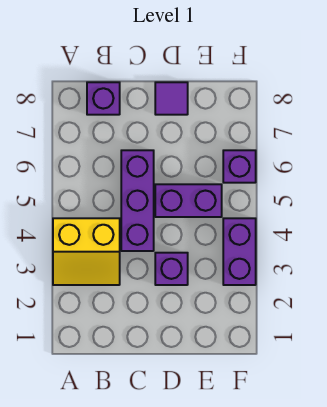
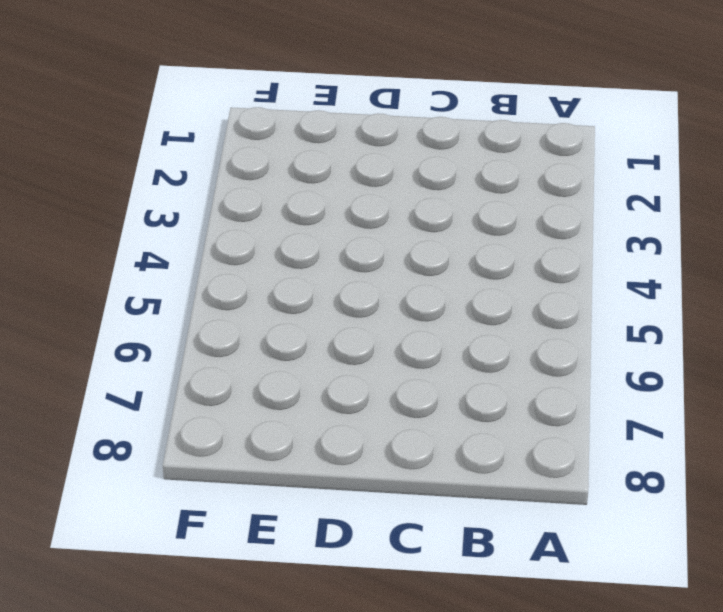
none -> yellow 2x2 slope [53,218,120,285]
none -> purple 1x1 brick [87,82,120,115]

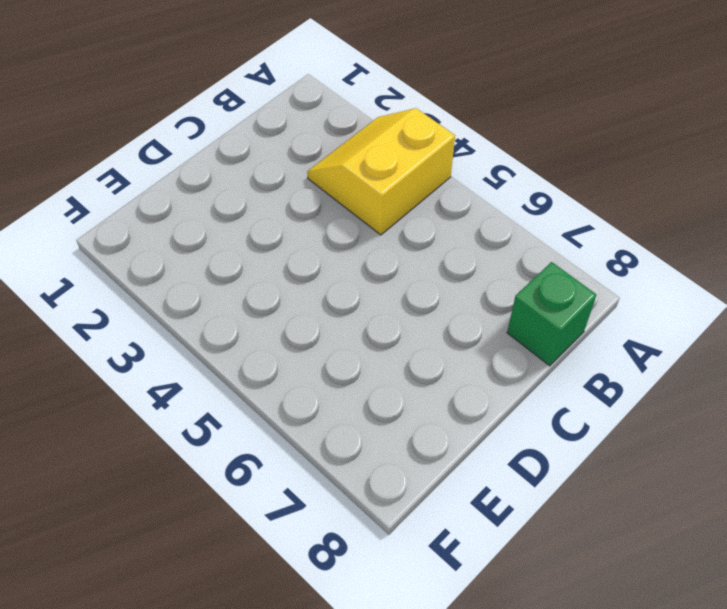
green 1x1 brick [507,262,597,366] -> purple 1x1 brick [87,82,120,115]
none -> purple 1x3 brick [121,150,154,251]
none -> purple 1x1 brick [155,253,188,285]

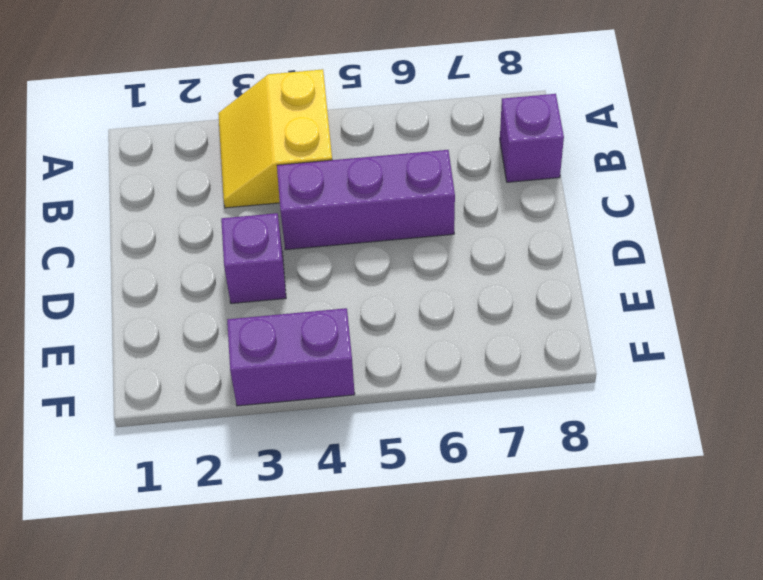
none -> purple 1x2 brick [155,184,222,217]
none -> purple 1x1 tile [155,82,188,115]

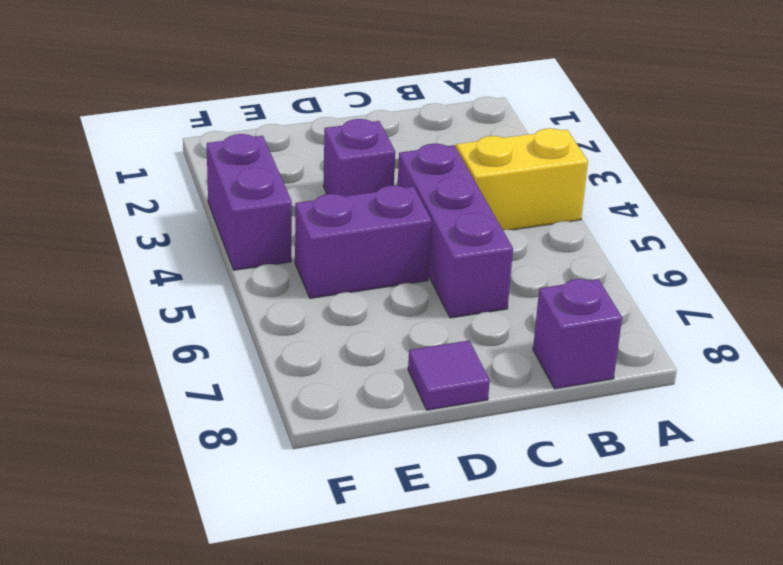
none -> purple 1x1 brick [223,150,256,183]

